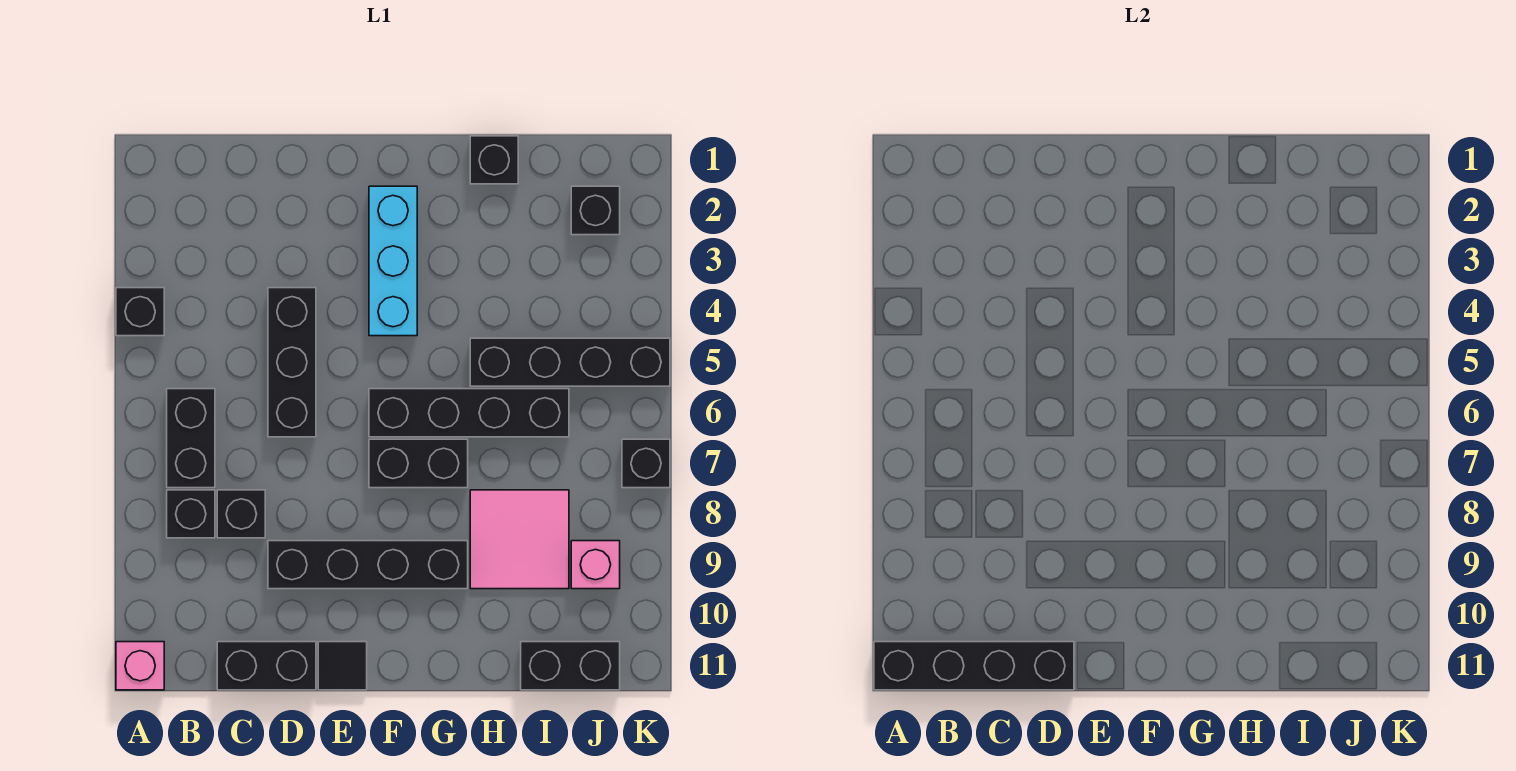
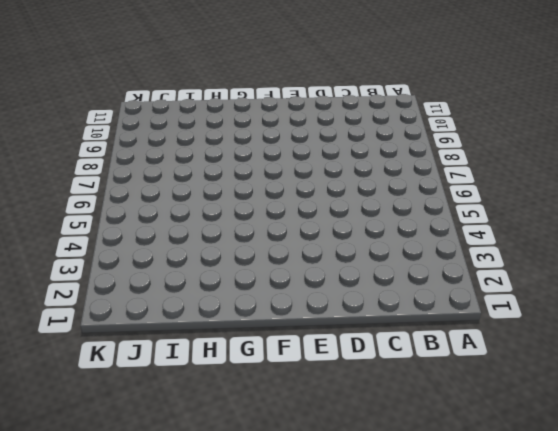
none -> black 1x1 brick [116,288,164,336]
none -> pink 1x1 brick [116,642,164,690]
none -> black 1x2 brick [167,389,215,488]

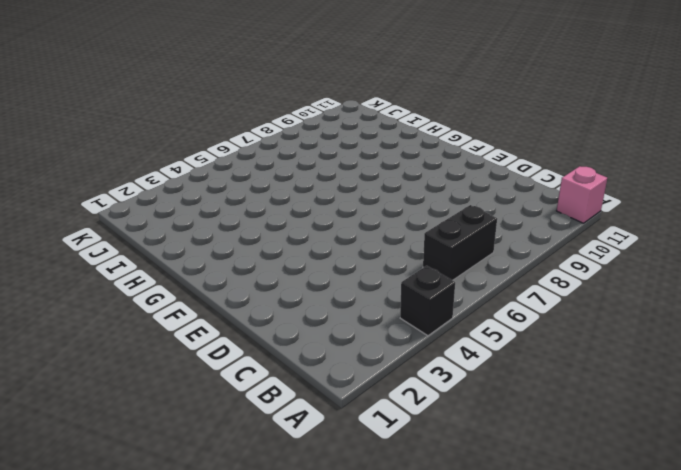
none -> black 1x1 brick [167,490,215,538]
none -> black 1x1 brick [217,490,265,538]
none -> black 1x2 brick [217,642,316,690]

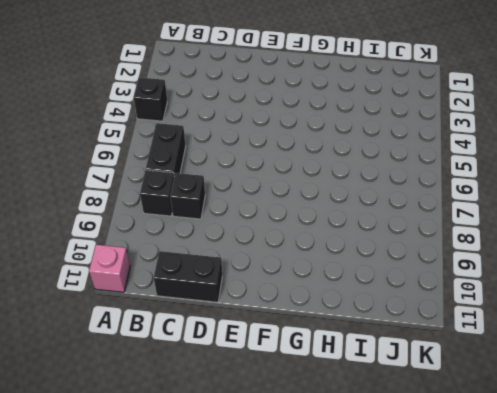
none -> black 1x3 brick [268,288,316,437]
none -> black 1x4 brick [268,541,468,589]
none -> black 1x1 tile [318,642,367,690]

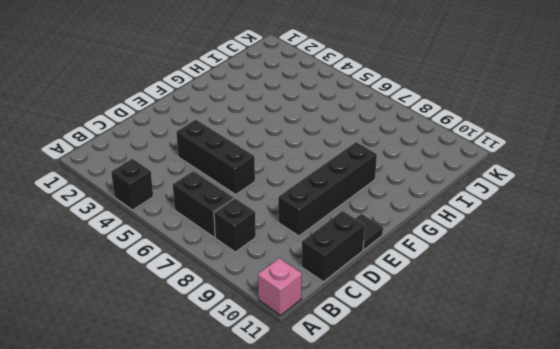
none -> black 1x1 brick [217,490,265,538]
none -> cyan 1x3 brick [369,186,417,336]
none -> black 1x4 brick [369,389,569,437]

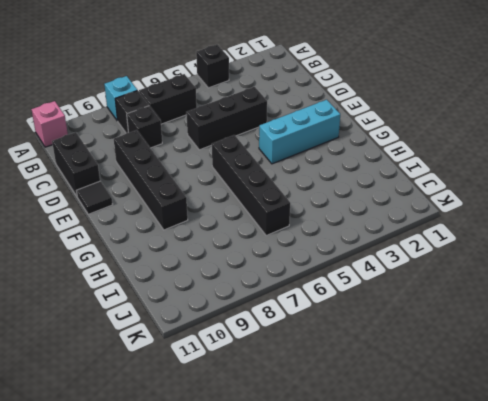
cyan 1x1 brick [104,76,137,121] -> none
none -> black 1x2 brick [369,439,468,488]
none -> black 1x1 brick [470,136,518,184]
none -> black 1x4 brick [470,338,670,386]

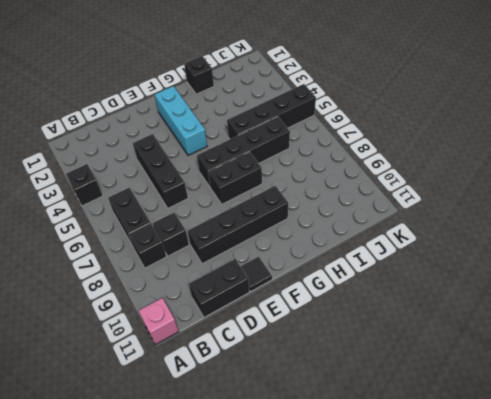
none -> pink 2x2 tile [470,490,569,589]
none -> black 1x2 brick [521,642,620,690]
none -> black 1x1 brick [571,186,620,235]

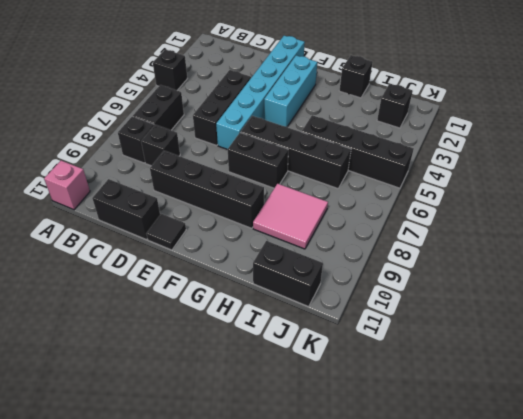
cyan 1x6 brick [216,36,305,150] -> none
none -> pink 1x1 brick [571,541,620,589]
none -> black 1x1 brick [622,439,670,488]
none -> black 1x4 brick [874,642,1074,690]

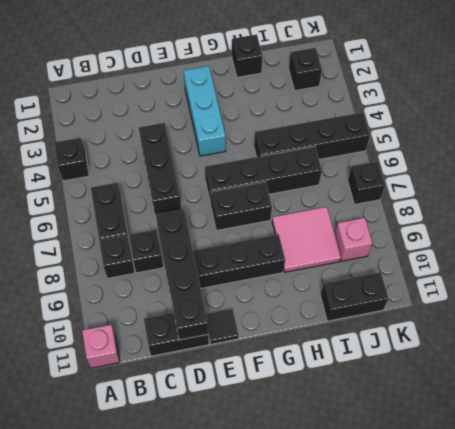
black 1x4 brick [156,209,208,340] -> black 1x4 brick turned to [874,642,1074,690]

